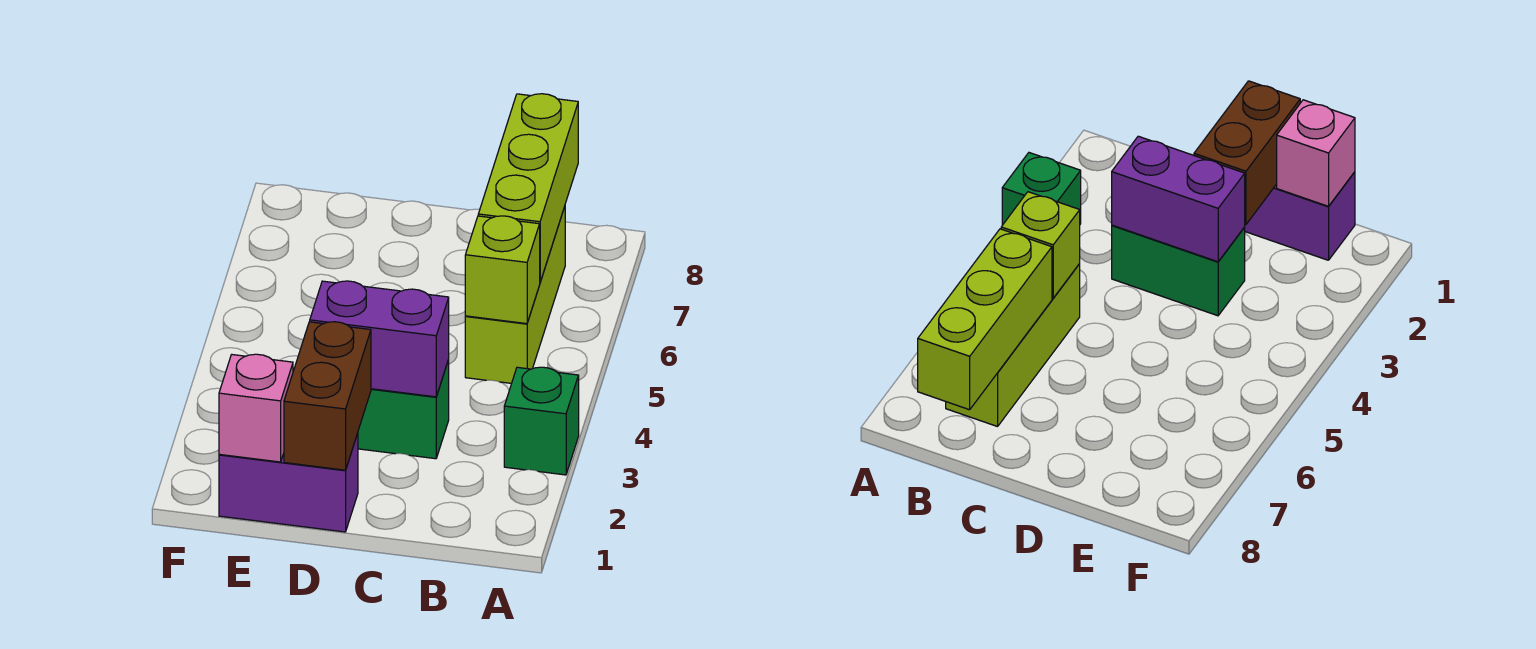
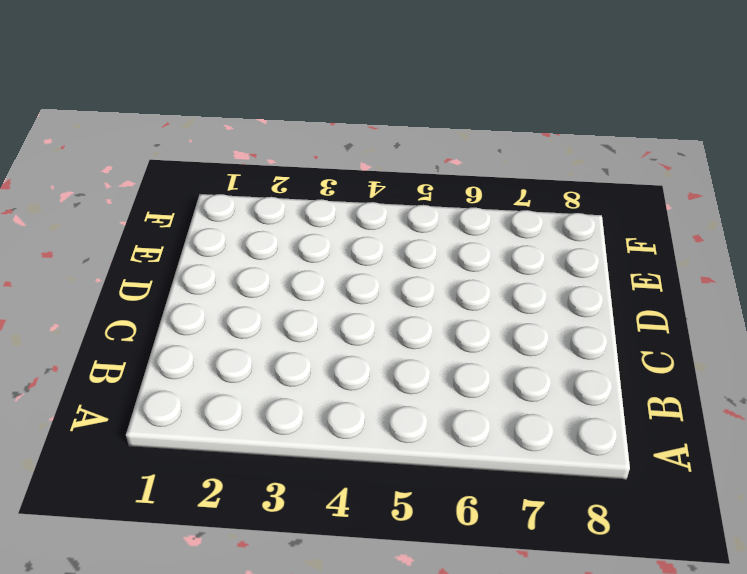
none -> green 1x1 brick [504,367,579,475]
none -> lime 1x3 brick [465,207,565,383]

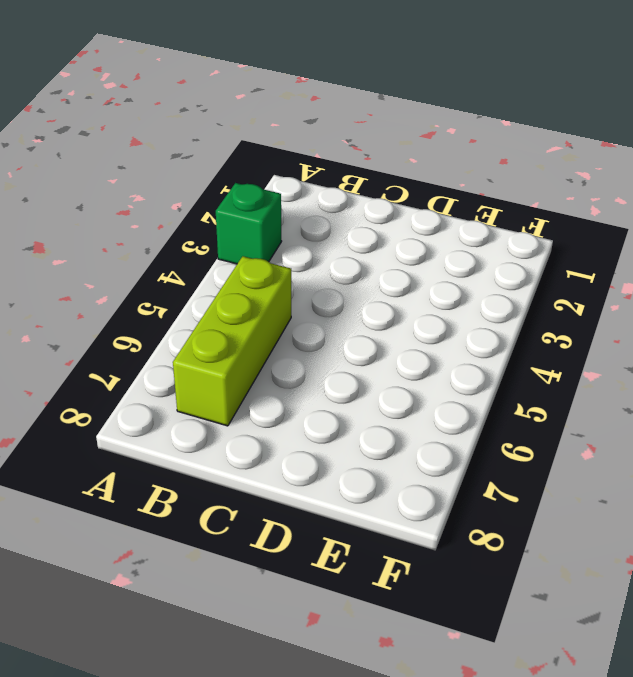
none -> green 1x2 brick [358,360,449,459]
none -> purple 1x2 brick [219,433,358,532]

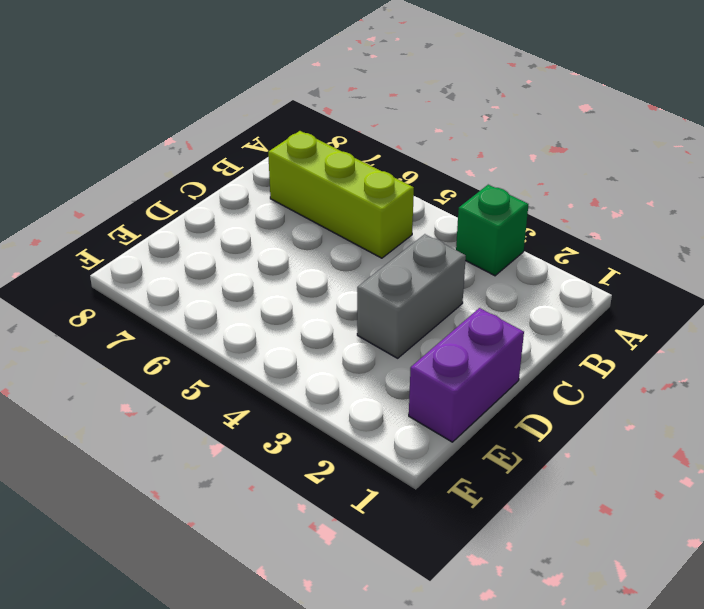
grey 1x2 brick [357,234,466,358] -> green 1x2 brick [358,360,449,459]
none -> lime 1x1 brick [465,216,540,324]
none -> lime 1x3 brick [478,94,578,282]

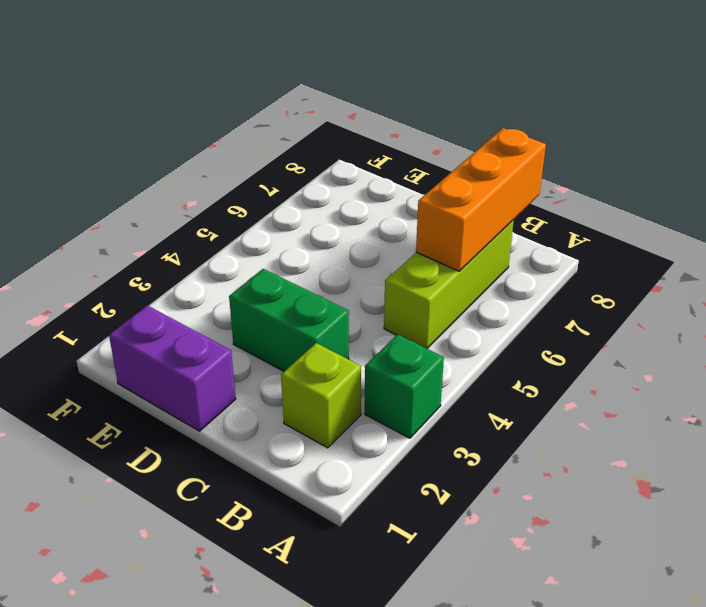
lime 1x1 brick [281,343,361,448] -> lime 1x1 brick moved to [465,216,540,324]
orange 1x3 brick [416,128,546,271] -> lime 1x3 brick [478,94,578,282]
none -> purple 1x2 brick [310,281,449,397]
none -> brown 1x2 brick [284,322,371,470]

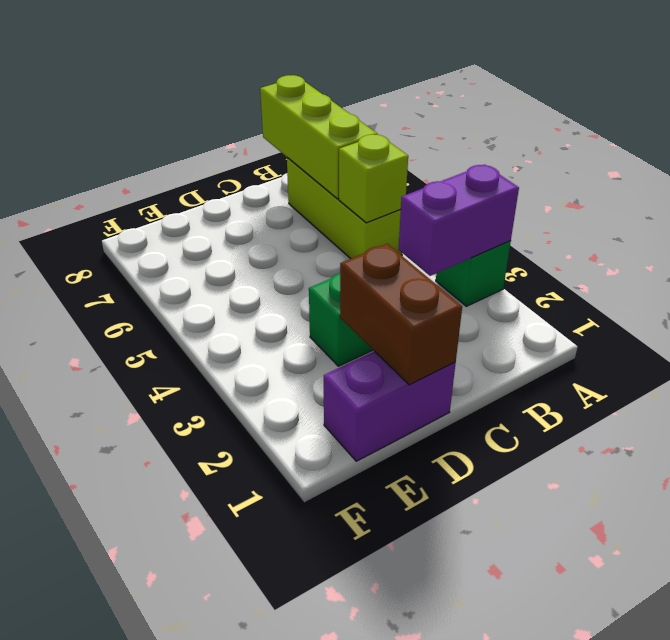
purple 1x2 brick [399,165,519,276] -> purple 1x2 brick moved to [310,281,449,397]
none -> pink 1x1 brick [219,354,293,462]

